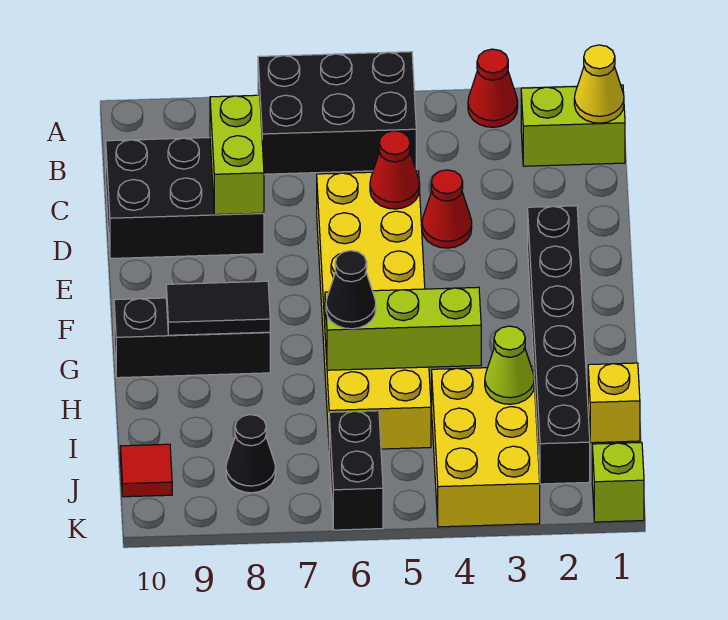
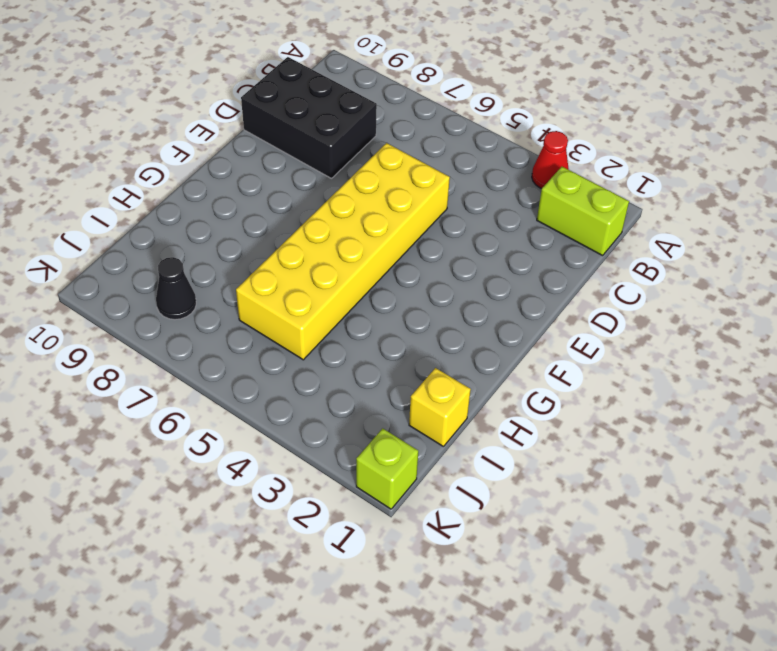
none -> black 2x3 brick [258,52,416,174]
none -> red 1x1 cone [422,170,472,248]
none -> black 1x6 brick [528,206,590,484]

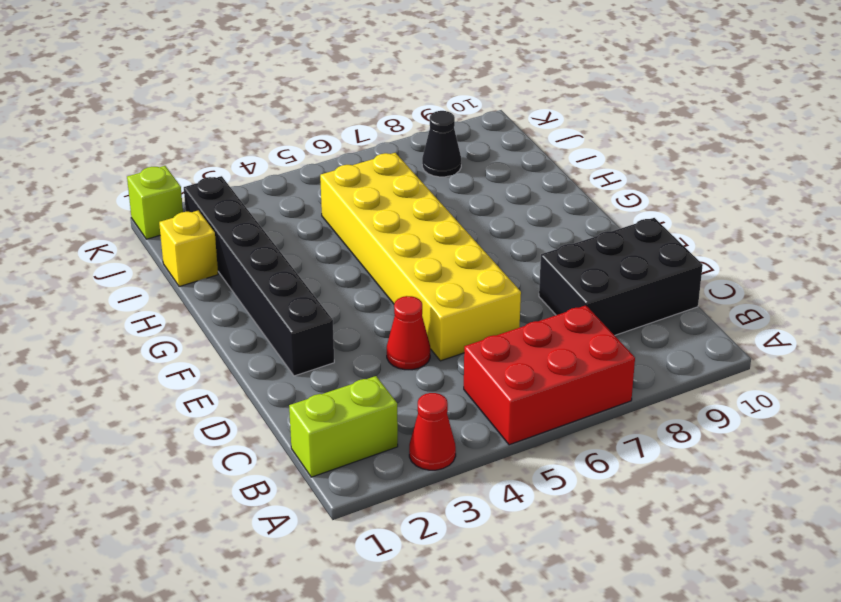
red 2x3 brick [464,305,635,445] -> black 2x3 brick [258,52,416,174]
none -> black 1x3 brick [114,298,270,378]
none -> yellow 2x3 brick [432,366,540,527]
none -> black 1x2 brick [329,411,383,530]

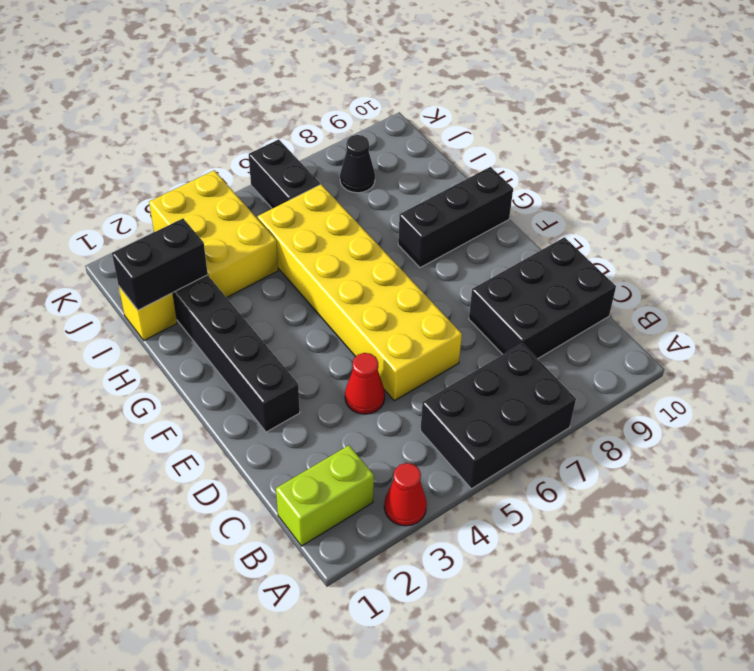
black 1x2 brick [112,219,208,310] -> none
none -> red 1x1 tile [120,444,172,497]
none -> lime 1x1 brick [592,442,644,522]
none -> yellow 1x1 cone [574,45,624,123]

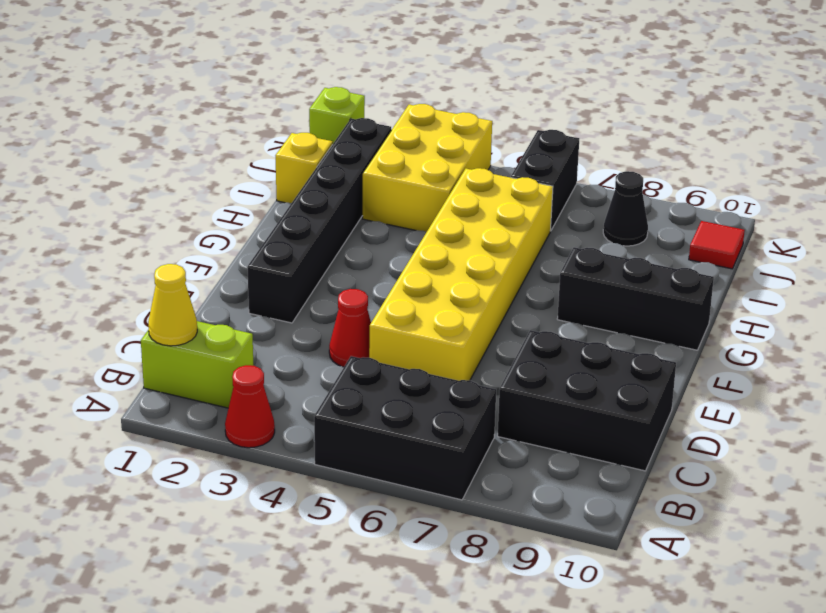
none -> lime 1x2 brick [210,95,264,215]
none -> red 1x1 cone [370,131,420,209]
none -> black 1x2 tile [166,281,270,335]

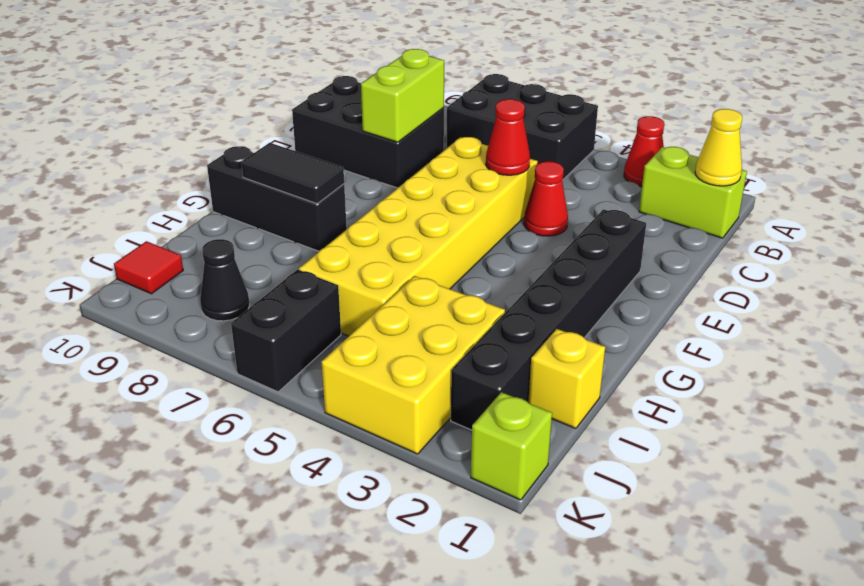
none -> lime 1x3 brick [325,287,481,370]
none -> lime 1x1 cone [485,326,534,404]
none -> black 1x1 cone [326,251,376,329]

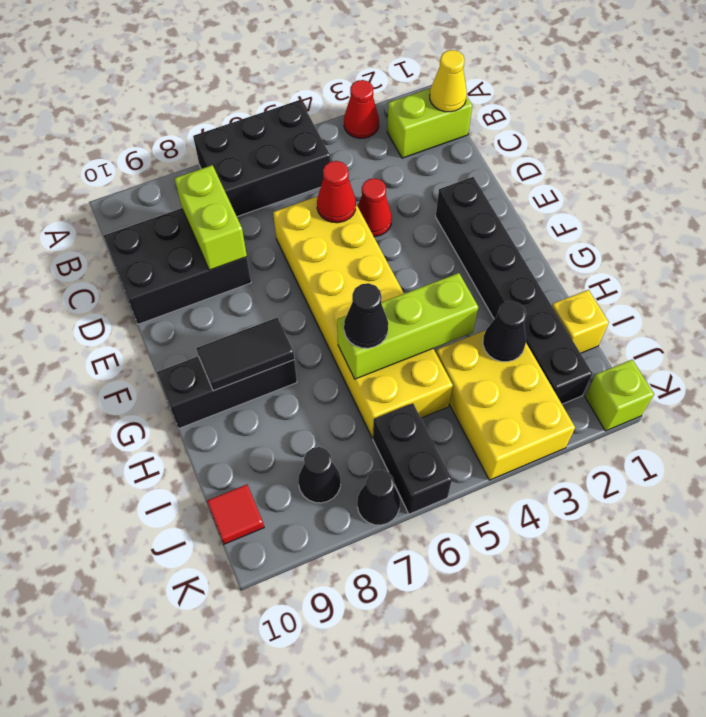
black 1x1 cone [483,301,526,362] -> lime 1x1 cone [485,326,534,404]
black 1x1 cone [357,470,400,525] -> none

